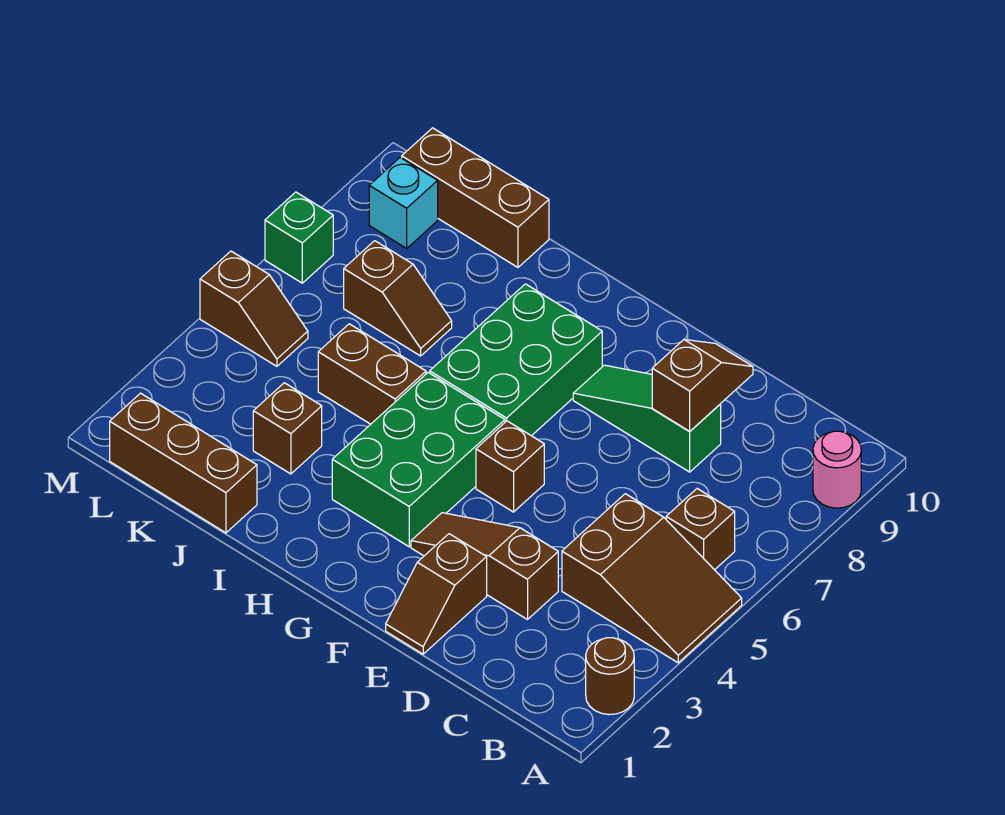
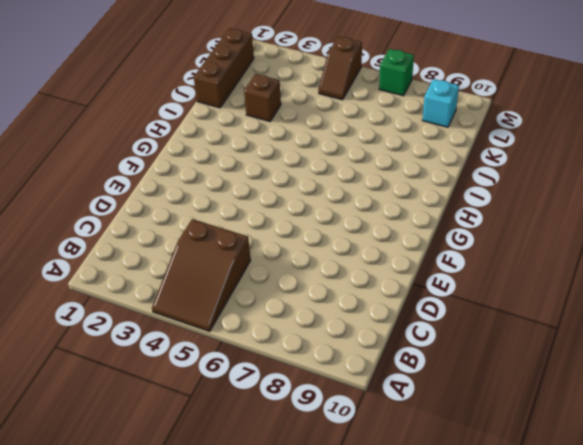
none -> brown 1x1 round brick [586,638,634,715]
none -> pink 1x1 round brick [813,431,861,508]
none -> brown 1x1 brick [666,489,735,570]

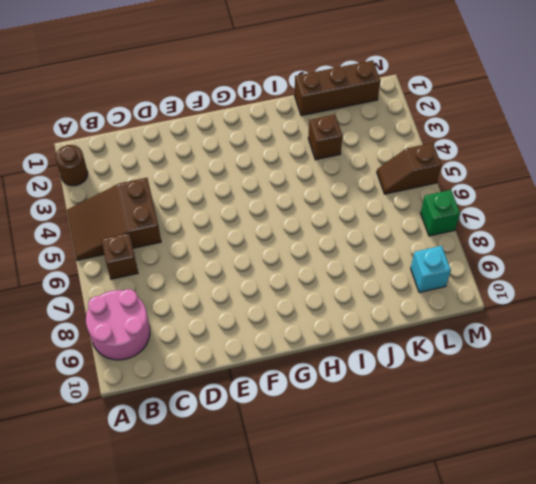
pink 2x2 round brick [86,289,150,360] -> pink 1x1 round brick [813,431,861,508]
none -> brown 1x3 slope [411,513,558,620]
none -> green 1x3 slope [573,365,721,472]
none -> brown 1x2 slope [386,534,487,654]

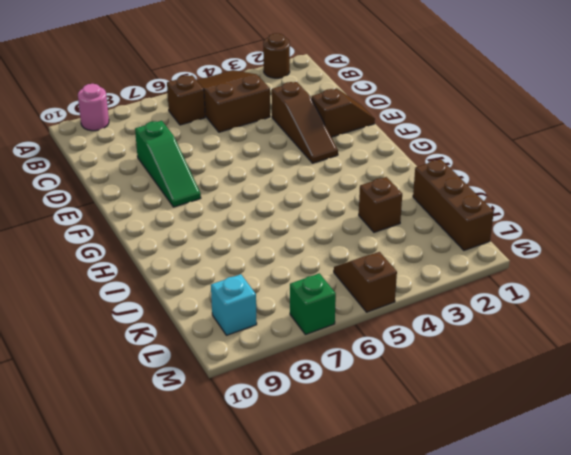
none -> brown 1x1 brick [476,421,544,512]
none -> green 2x3 brick [332,373,505,547]
none -> green 2x3 brick [430,284,602,436]

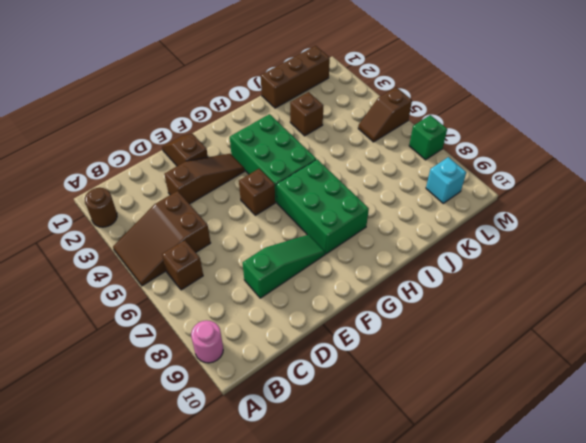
none -> brown 1x2 brick [318,324,426,424]
none -> brown 1x2 slope [344,241,452,356]
none -> brown 1x3 brick [402,128,549,267]

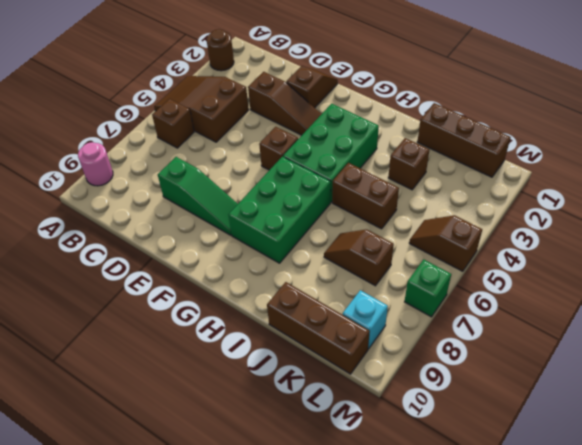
none -> brown 1x2 slope [652,340,753,431]

